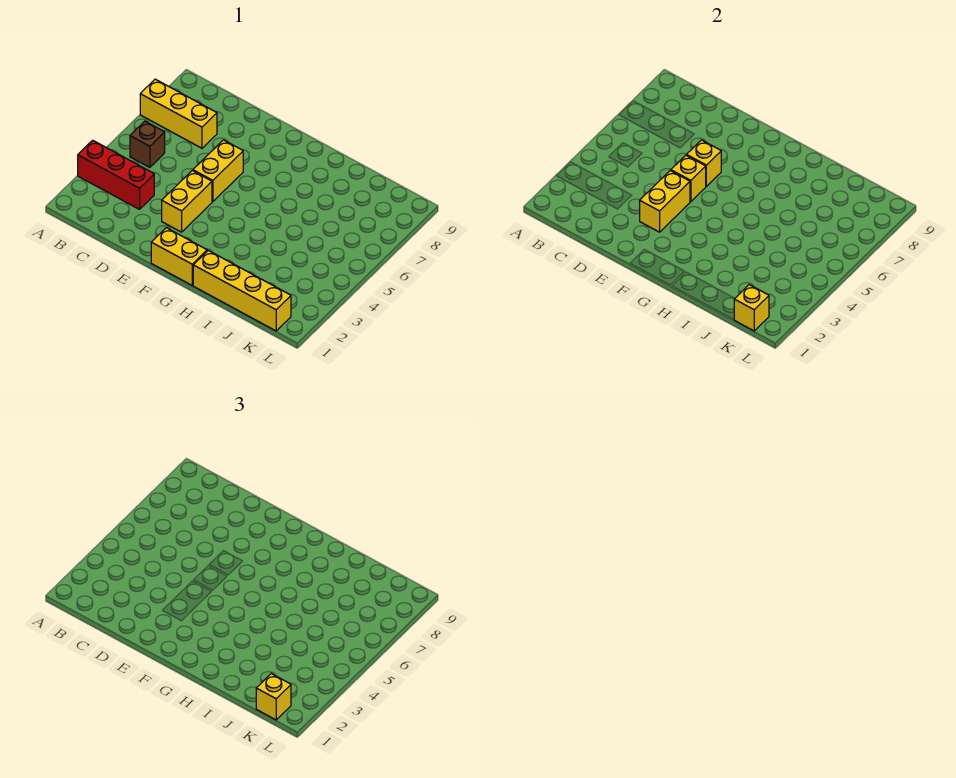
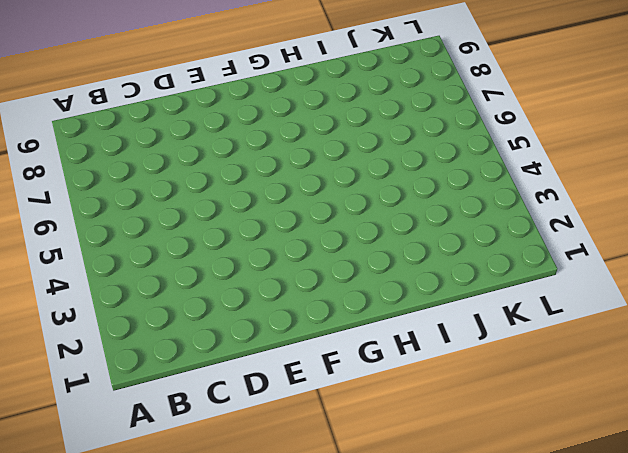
none -> red 1x3 brick [78,140,154,209]
none -> yellow 1x3 brick [140,79,217,148]
none -> brown 1x1 brick [130,121,165,168]

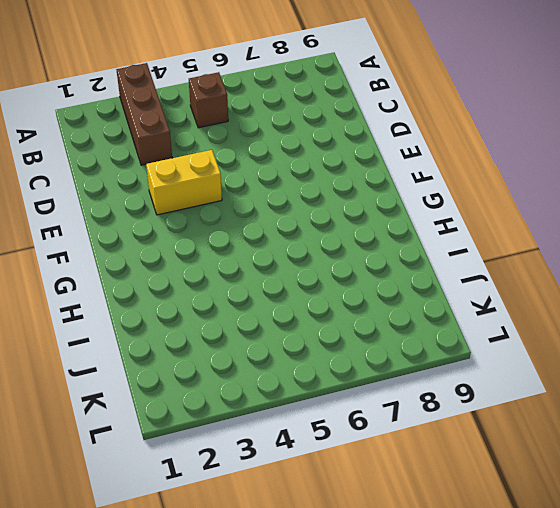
brown 1x3 brick [116,63,172,165] -> red 1x3 brick [78,140,154,209]
none -> yellow 1x3 brick [140,79,217,148]
none -> yellow 1x2 brick [193,140,243,202]
none -> yellow 1x2 brick [151,228,207,285]

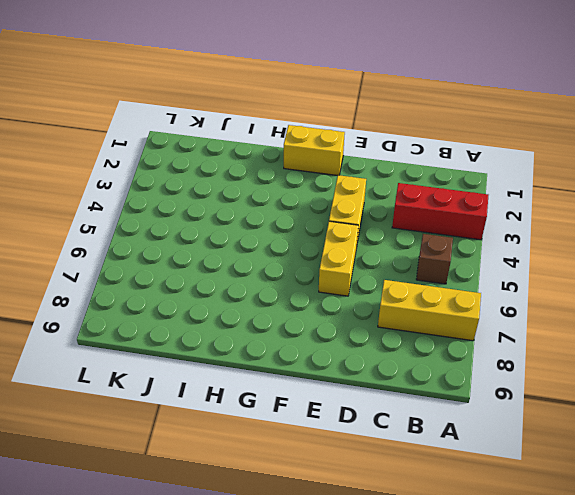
none -> yellow 1x4 brick [193,251,291,331]
none -> yellow 1x2 brick [640,171,690,232]
none -> yellow 1x1 brick [671,155,706,202]

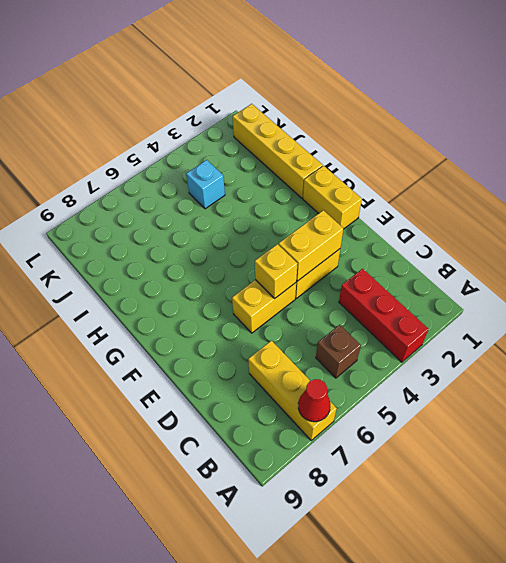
red 1x1 cone [298,379,330,422] -> none
cyan 1x1 brick [186,160,225,209] -> none
none -> yellow 1x1 brick [687,140,721,186]
none -> yellow 1x1 brick [734,285,769,331]
none -> yellow 1x1 brick [256,674,291,720]

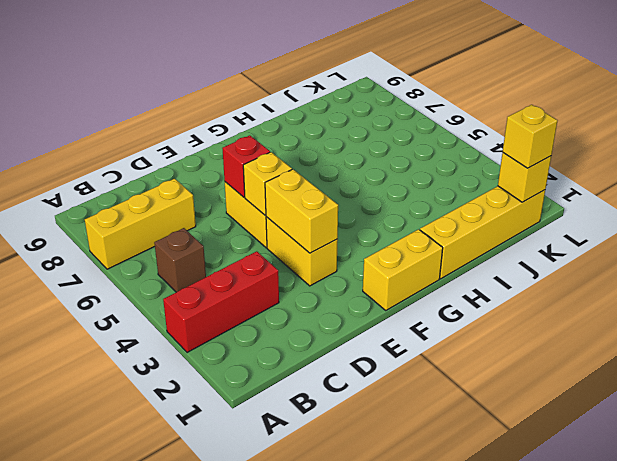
red 1x1 brick [222,136,270,197] -> yellow 1x1 brick [687,140,721,186]

